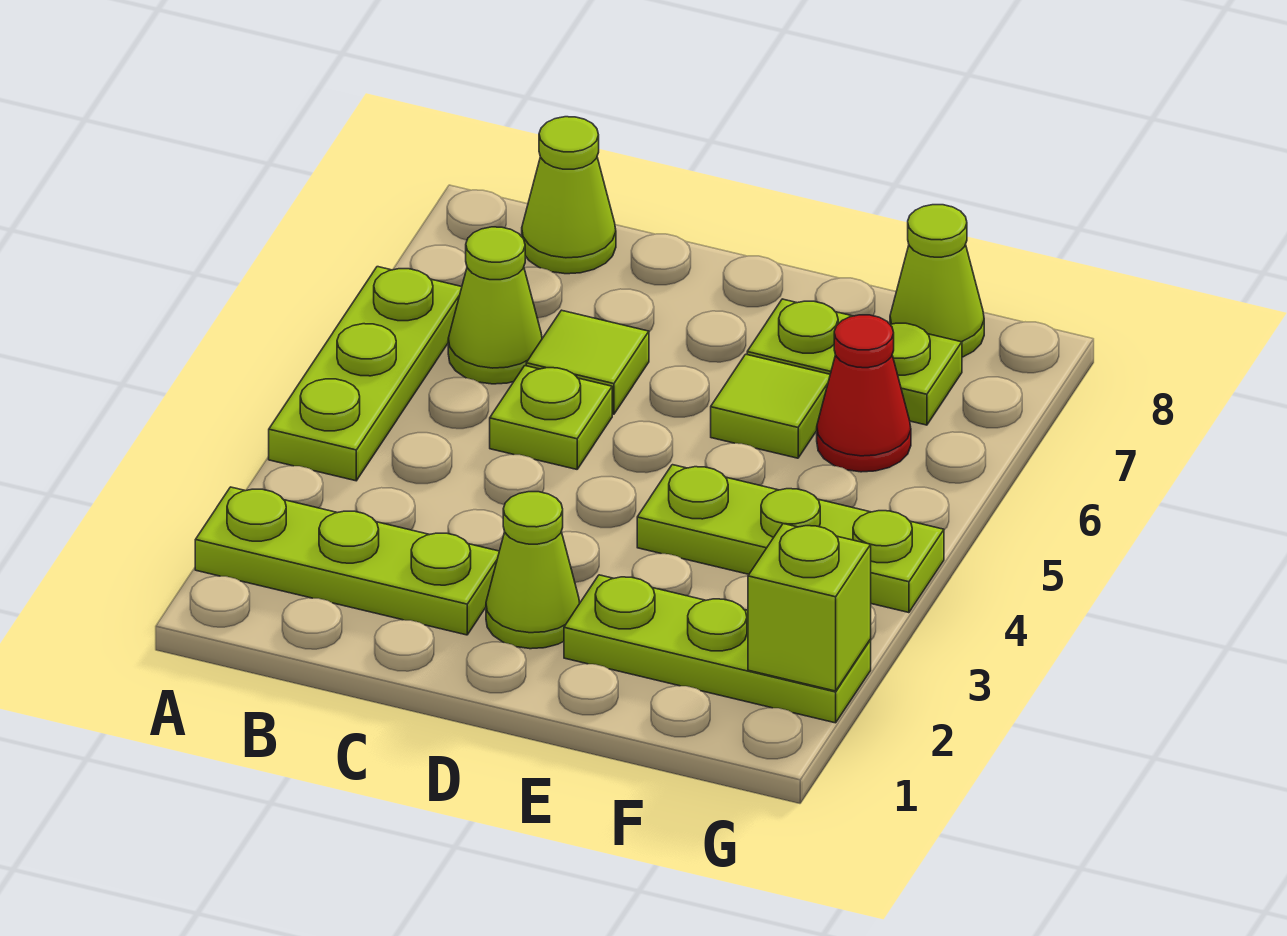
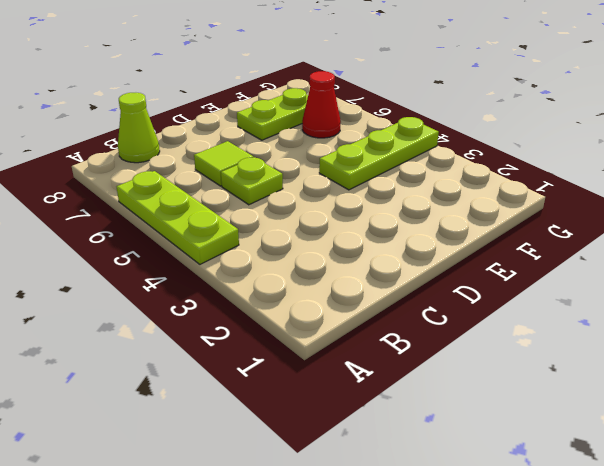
none -> lime 1x3 plate [195,487,499,635]
none -> lime 1x1 cone [448,227,542,384]
none -> lime 1x1 cone [486,492,580,649]

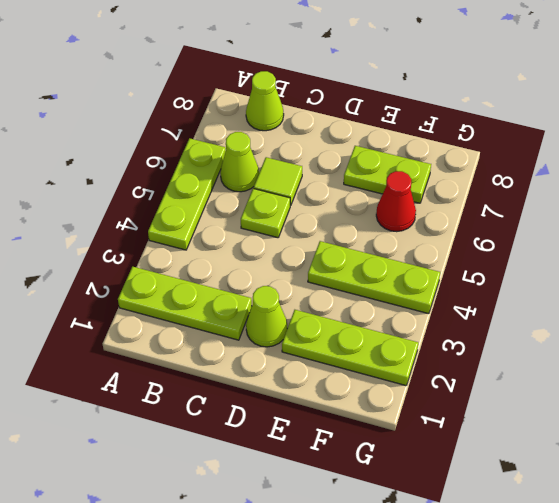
none -> lime 1x1 tile [711,354,830,458]
none -> lime 1x1 cone [890,205,984,357]
none -> lime 1x1 brick [748,524,871,691]

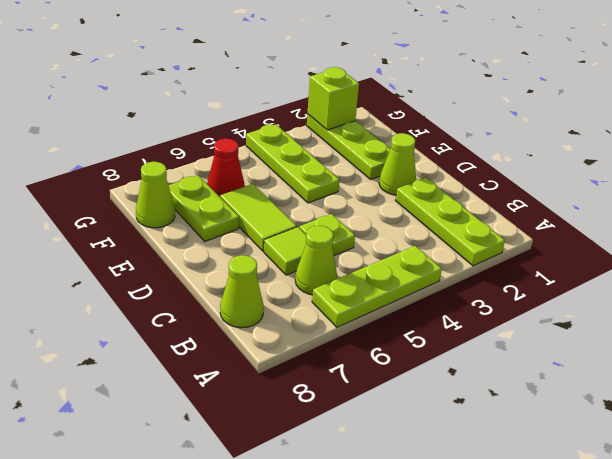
lime 1x2 tile [220,184,297,251] -> lime 1x1 tile [711,354,830,458]

